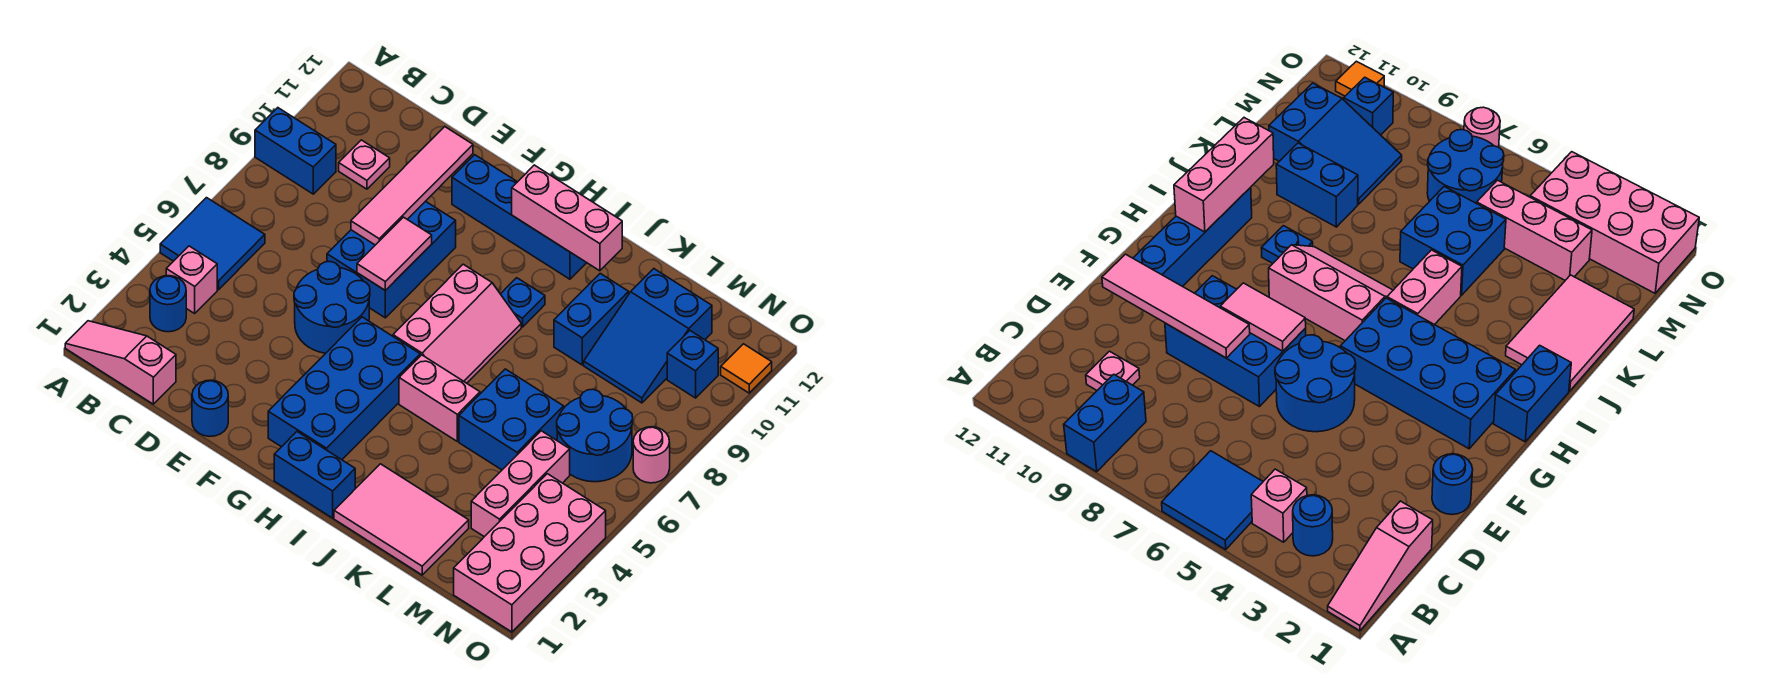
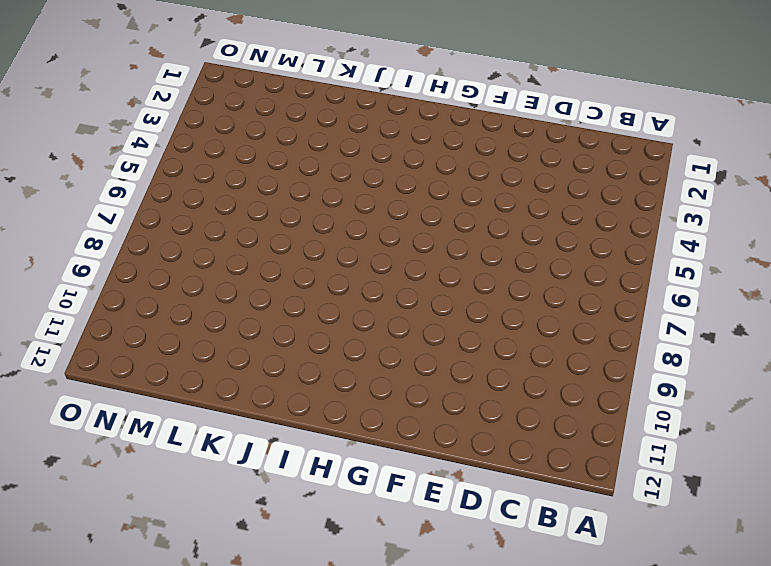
none -> pink 1x3 slope [65,321,176,404]
none -> blue 2x2 tile [160,198,265,290]
none -> blue 1x2 brick [255,108,336,194]

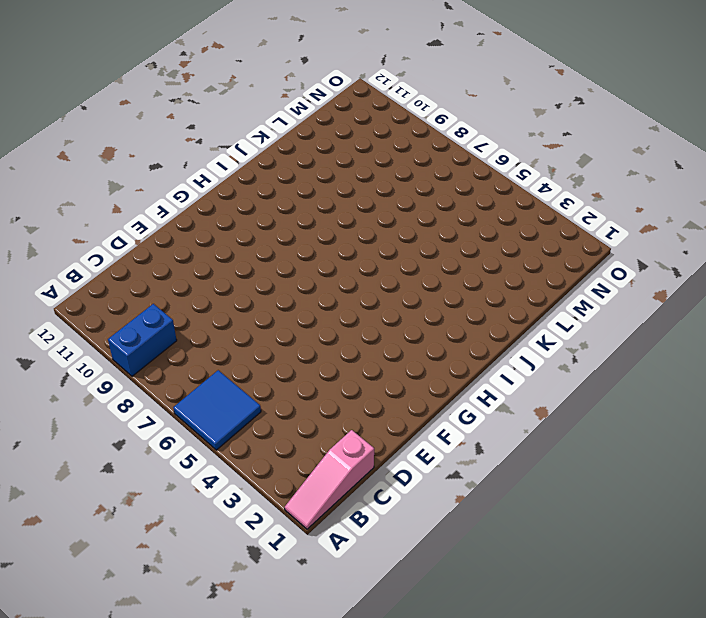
none -> blue 1x1 round brick [150,276,186,332]
none -> pink 1x1 brick [166,246,217,313]
none -> pink 1x1 plate [339,140,390,189]

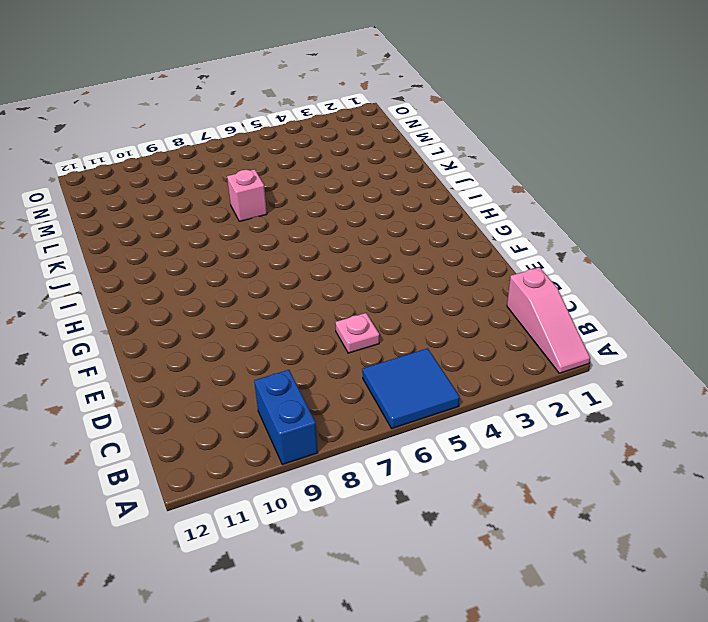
pink 1x1 plate [335,313,379,353] -> pink 1x1 plate moved to [339,140,390,189]
pink 1x1 brick [227,169,267,221] -> pink 1x1 brick moved to [166,246,217,313]
none -> blue 1x1 round brick [150,276,186,332]
none -> blue 1x1 round brick [192,380,228,436]
none -> blue 2x2 round brick [294,262,370,353]

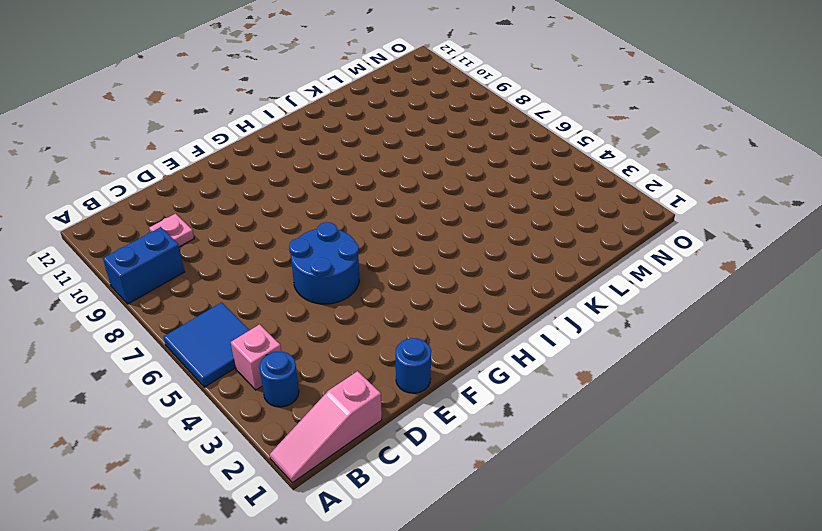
none -> blue 2x3 brick [327,201,456,318]
none -> blue 1x4 brick [452,155,587,279]
none -> blue 2x4 brick [268,317,420,460]

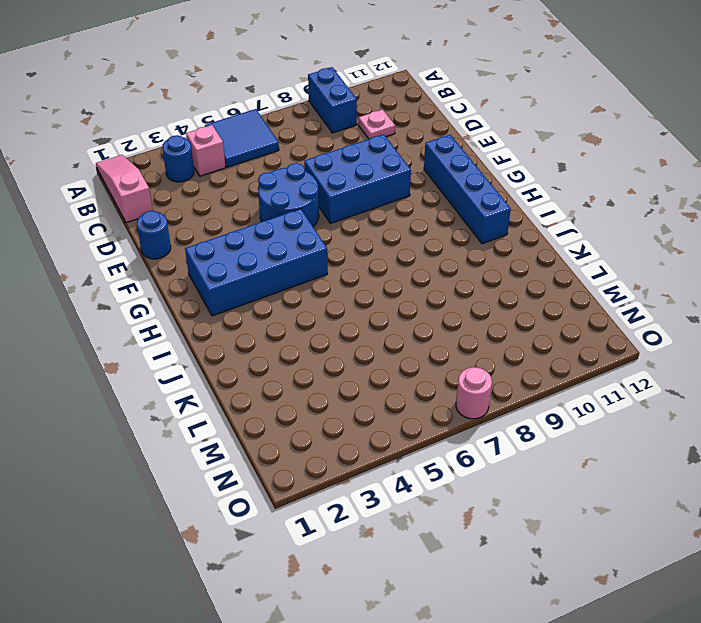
none -> blue 1x2 brick [274,432,355,518]
none -> pink 2x3 slope [393,264,521,383]
none -> pink 1x2 brick [399,355,480,441]

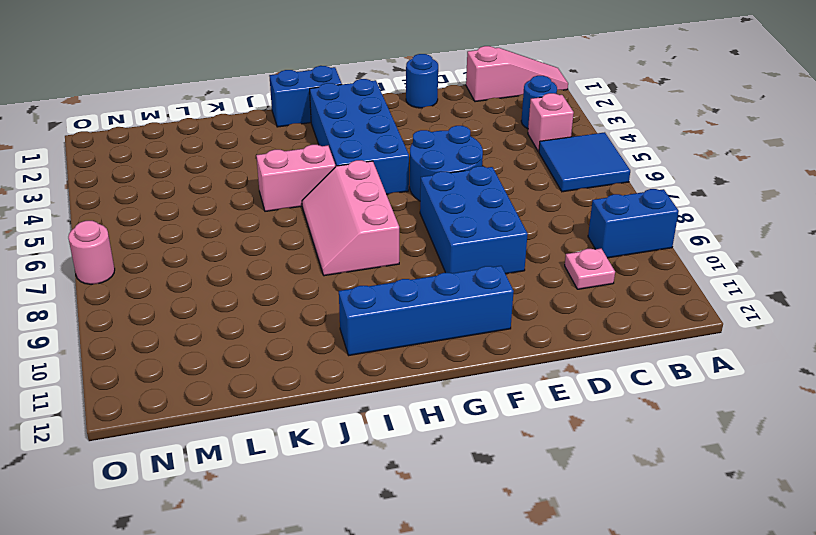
none -> blue 1x1 plate [501,278,545,327]
none -> pink 2x3 tile [334,464,469,575]
none -> blue 2x2 brick [459,369,564,470]

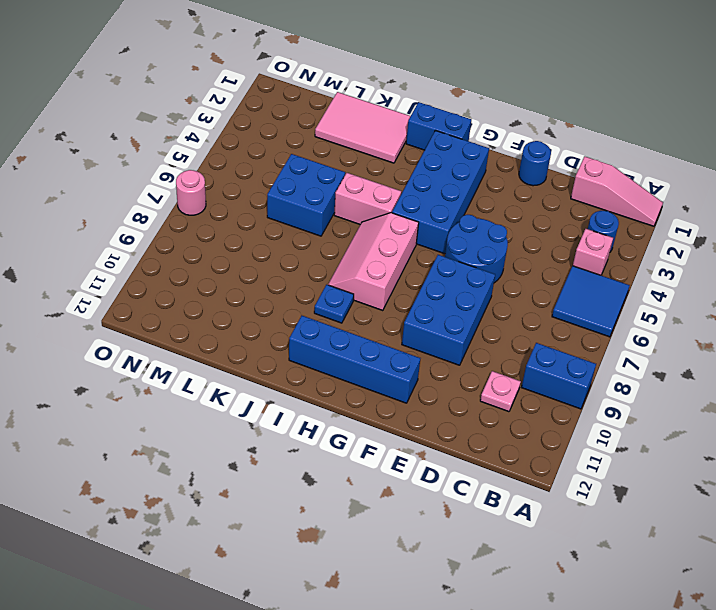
none -> blue 1x2 brick [554,274,629,365]
none -> blue 2x3 slope [584,269,712,403]
none -> pink 1x3 brick [471,431,570,537]

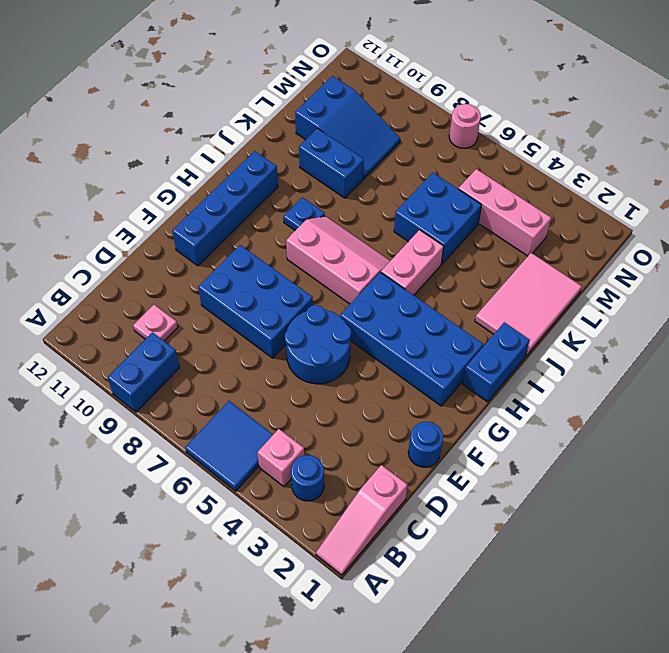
none -> blue 2x2 round brick [557,389,633,482]
none -> pink 2x4 brick [454,474,606,632]
none -> blue 1x1 brick [667,331,718,398]

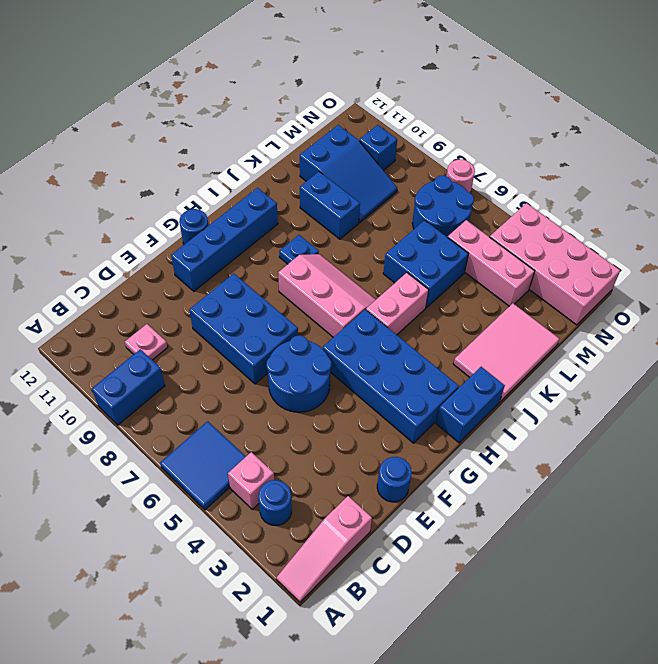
blue 1x1 round brick [179,209,209,244] -> none
none -> orange 1x1 tile [721,344,772,393]
none -> pink 1x4 tile [351,127,473,245]
none -> pink 1x2 tile [357,217,432,291]

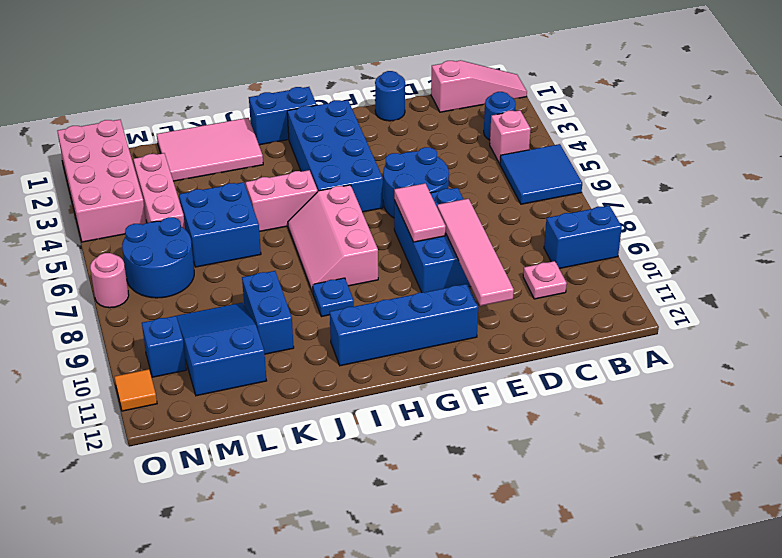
none -> pink 1x3 brick [512,165,622,271]

